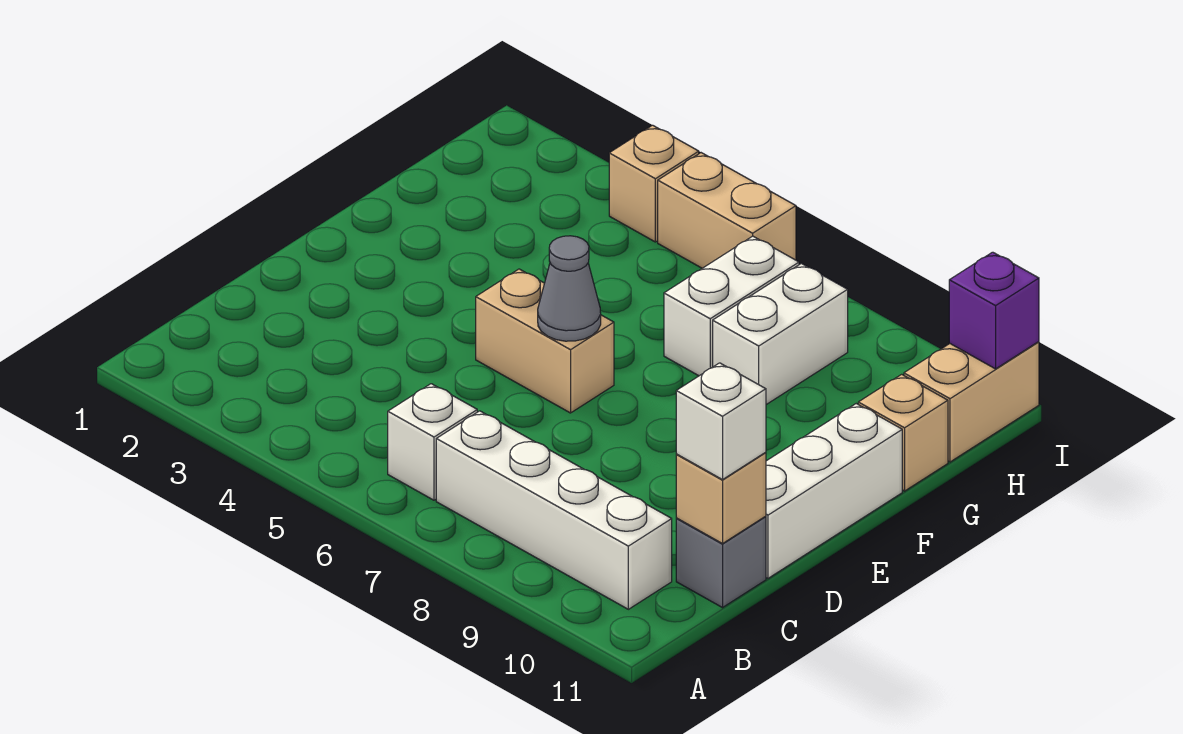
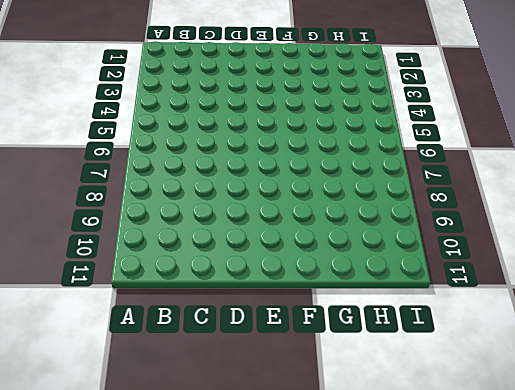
none -> white 1x1 brick [388,384,477,500]
none -> white 1x4 brick [436,411,672,609]
none -> grey 1x1 brick [676,516,766,608]

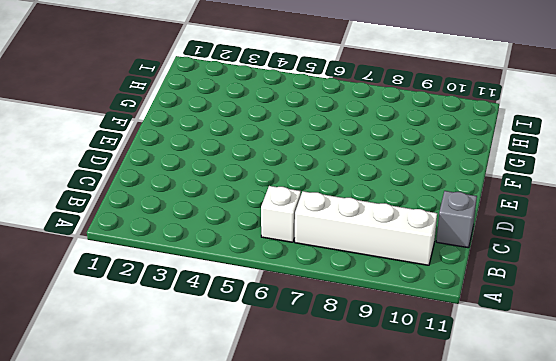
none -> white 1x3 brick [766,404,902,578]
none -> tan 1x2 brick [476,269,614,413]
none -> white 1x2 brick [664,236,799,376]

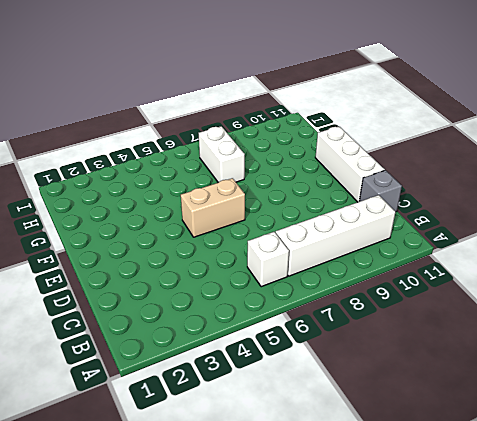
none -> white 1x2 brick [713,263,848,405]
none -> tan 1x1 brick [858,374,948,491]
none -> tan 1x2 brick [904,342,1039,462]

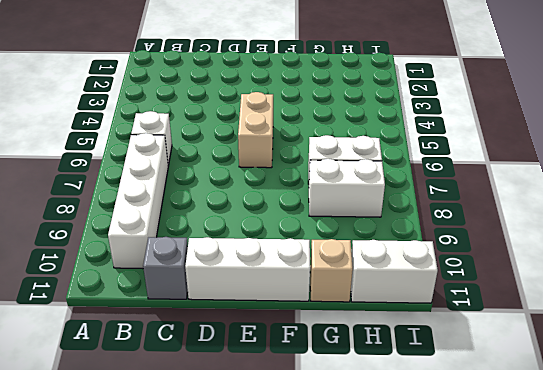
white 1x2 brick [351,240,438,303] -> tan 1x2 brick [904,342,1039,462]
none -> tan 1x1 brick [609,125,699,242]
none -> tan 1x2 brick [658,153,796,268]
none -> tan 1x1 brick [676,453,766,544]

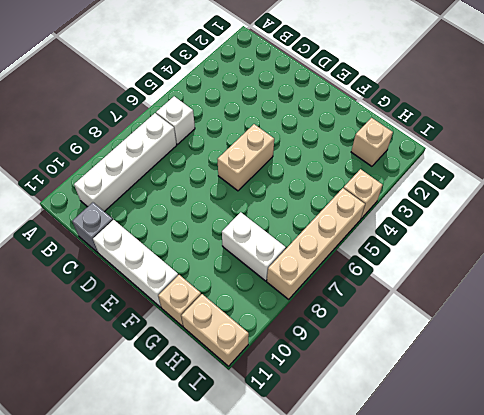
tan 1x1 brick [351,118,393,166] -> tan 1x1 brick moved to [676,453,766,544]
tan 1x4 brick [267,188,365,299] -> tan 1x2 brick [658,153,796,268]
none -> white 1x2 brick [664,236,799,376]
none -> grey 1x1 cone [538,236,601,341]
none -> purple 1x1 brick [949,252,1039,369]

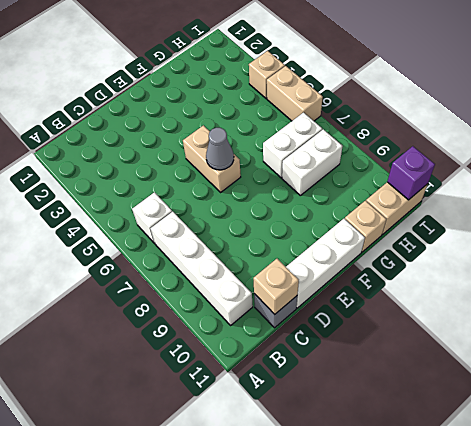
none -> white 1x1 brick [676,363,766,480]

